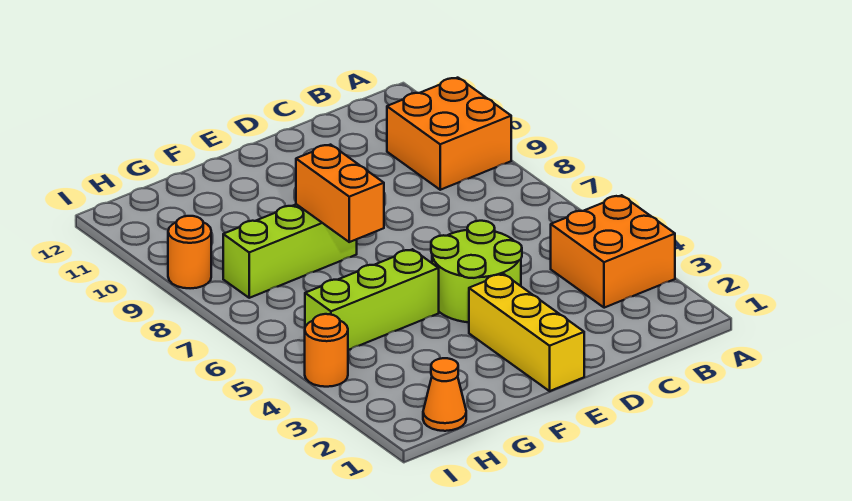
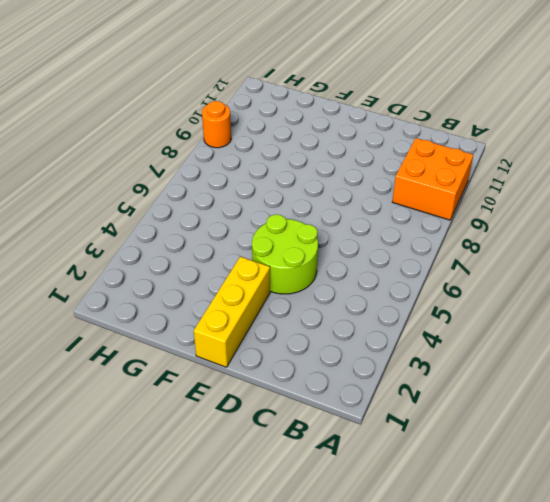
none -> orange 2x2 brick [551,195,675,308]
none -> lime 1x3 brick [305,249,439,350]

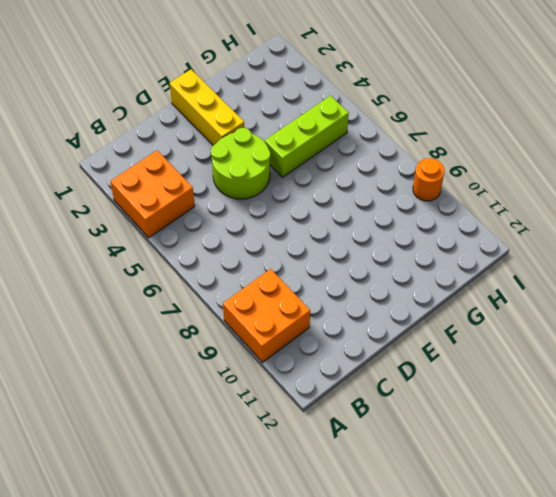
none -> lime 1x3 brick [223,204,357,298]
none -> orange 1x1 cone [423,358,466,431]

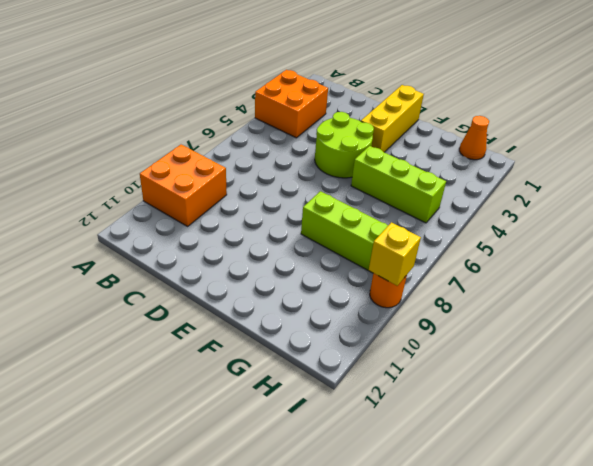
yellow 1x1 brick [369,222,421,286] -> none
none -> orange 1x1 round brick [305,314,348,387]
none -> orange 1x2 brick [296,145,384,242]

